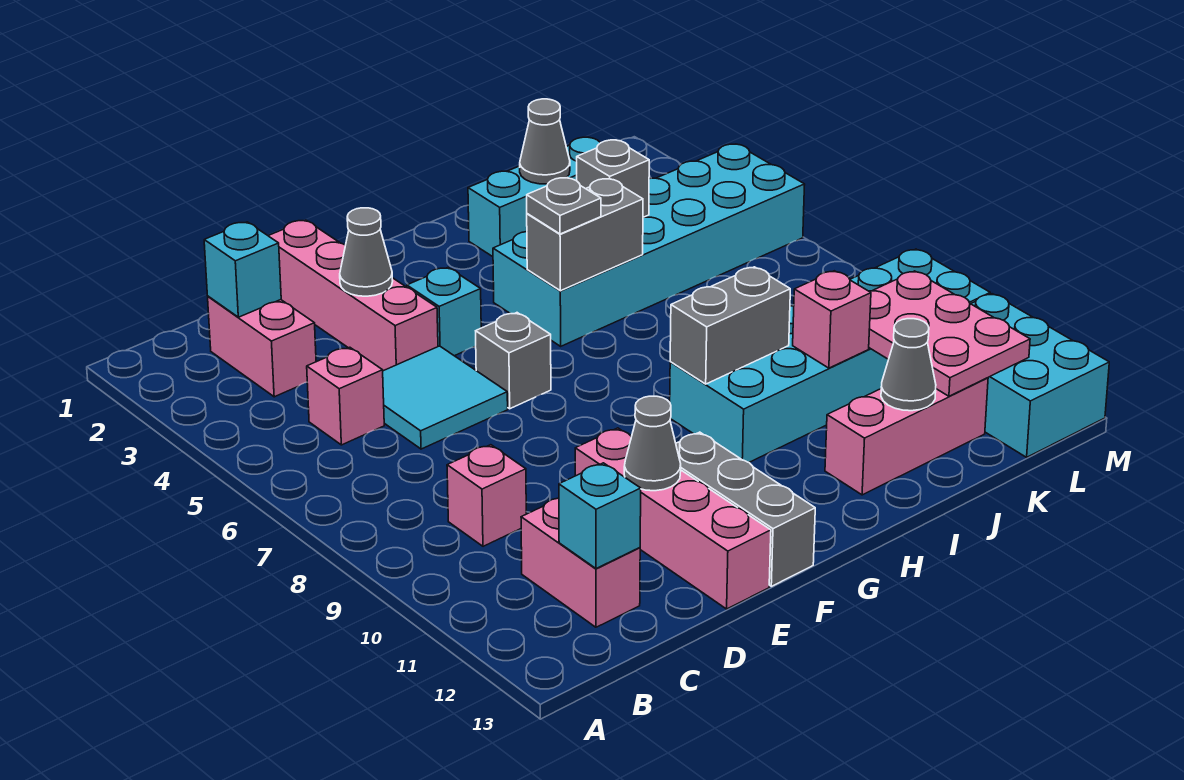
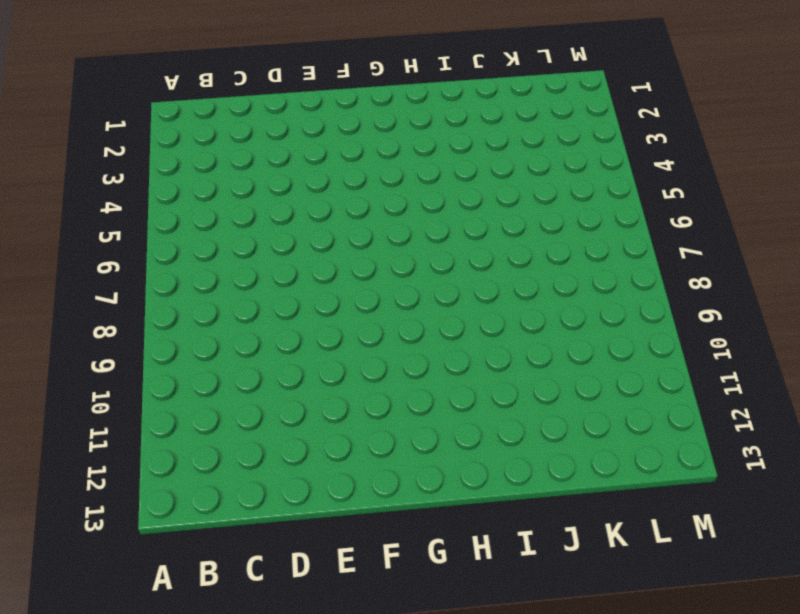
none -> pink 1x2 brick [208,296,316,397]
none -> pink 1x1 brick [307,347,384,445]
none -> pink 1x1 brick [447,445,526,546]

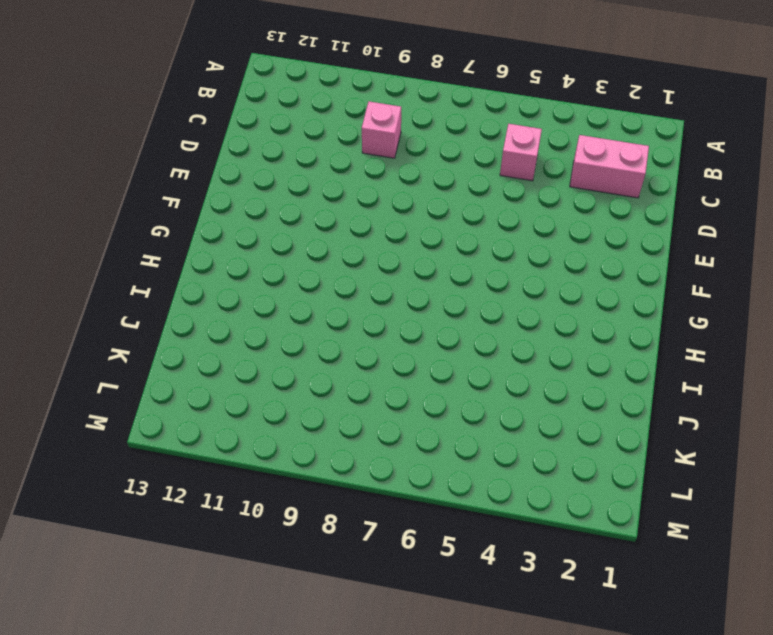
none -> pink 1x2 brick [521,498,640,627]
none -> cyan 2x2 tile [383,346,508,449]
none -> pink 1x4 brick [268,220,438,371]

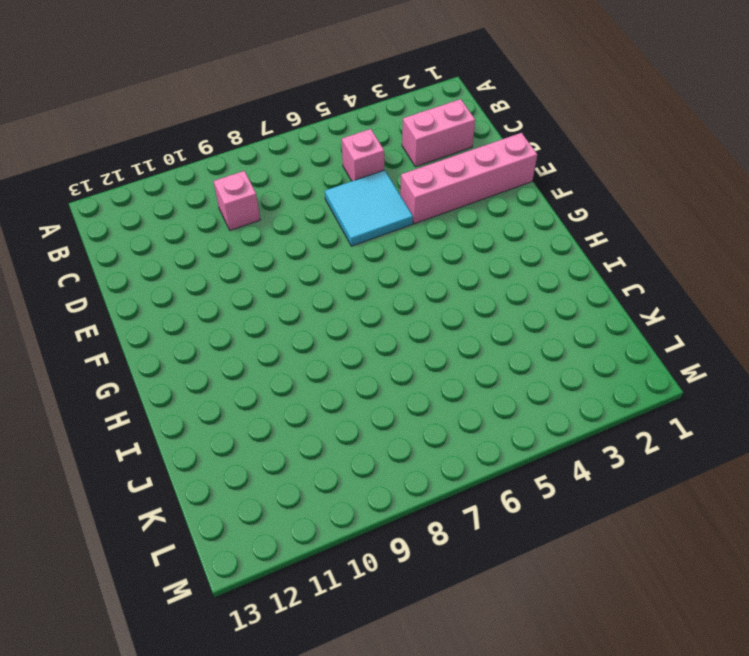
none -> pink 1x2 brick [521,498,640,627]
none -> pink 1x4 brick [575,428,771,609]
none -> cyan 1x1 brick [407,268,481,356]

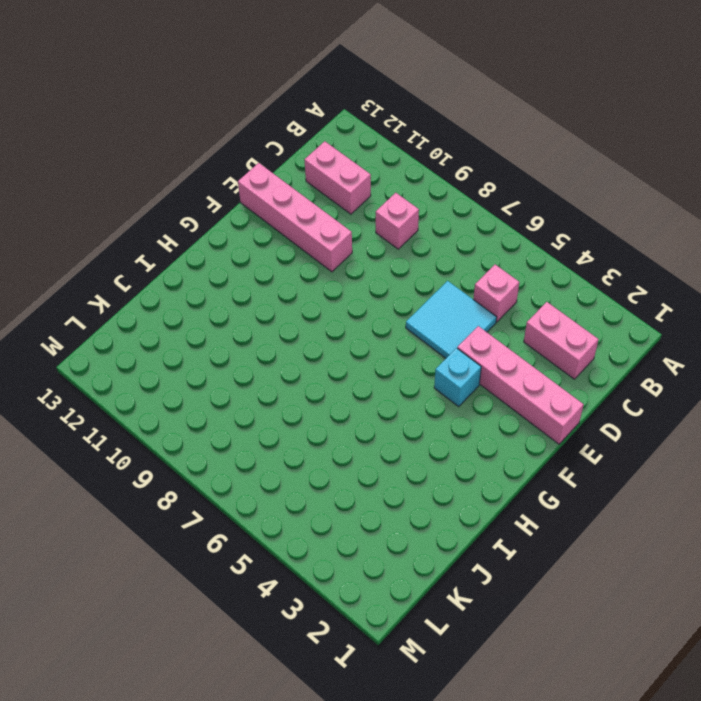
none -> grey 1x1 brick [476,313,551,409]
none -> grey 1x3 brick [676,432,815,586]
none -> cyan 2x6 brick [493,144,805,346]

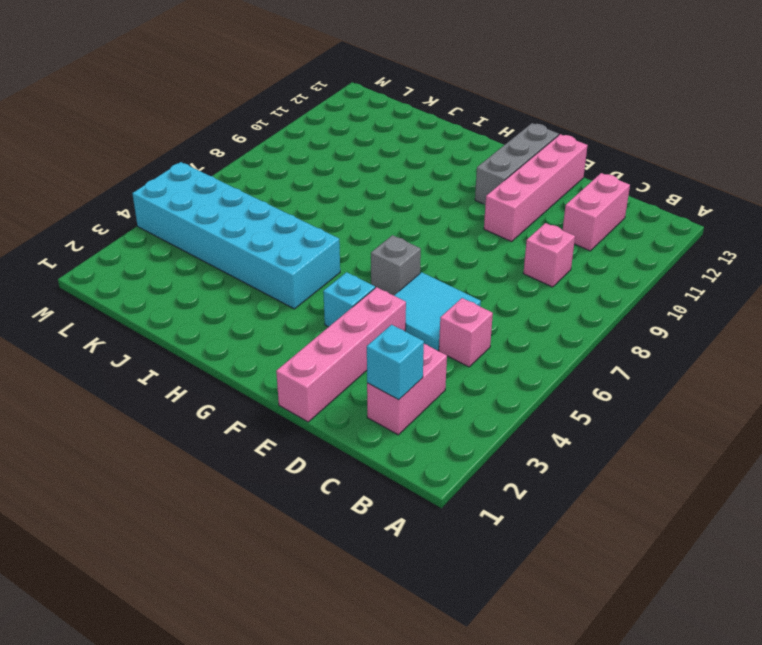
none -> cyan 2x6 brick [670,249,990,462]
none -> cyan 1x3 brick [468,137,600,257]
none -> pink 1x3 brick [825,378,988,495]

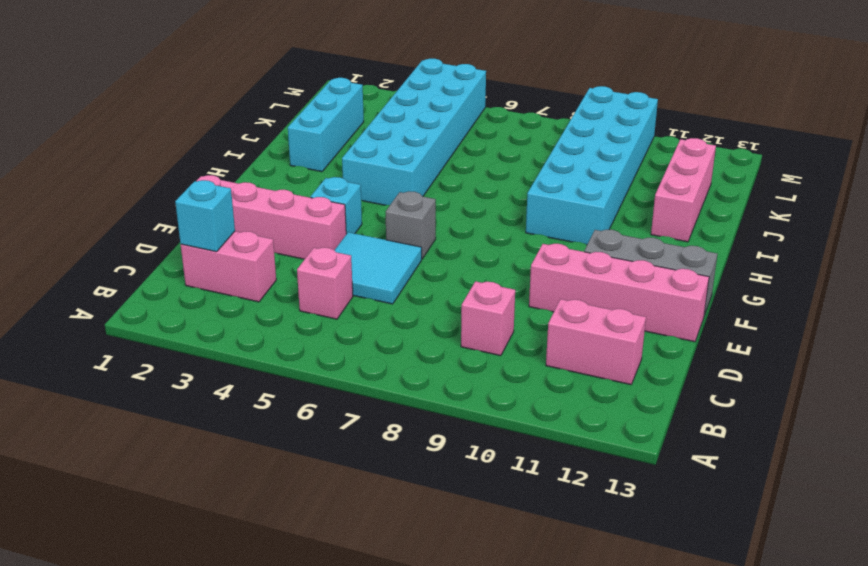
none -> cyan 2x3 brick [971,294,1109,457]
none -> cyan 1x1 brick [559,463,641,569]
none -> grey 1x1 cone [340,208,393,296]

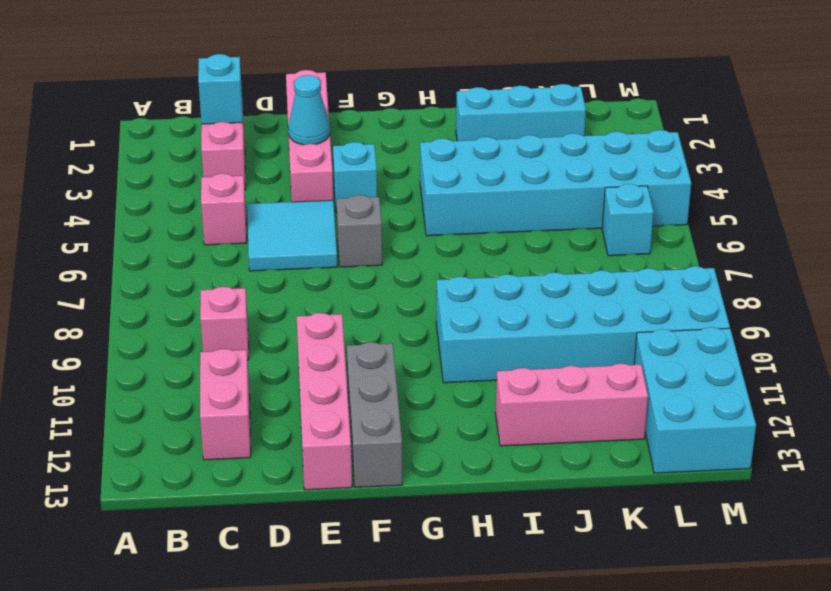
cyan 1x1 cone [288,75,330,145] -> grey 1x1 cone [340,208,393,296]
cyan 1x1 brick [602,184,654,256] -> cyan 1x1 brick moved to [559,463,641,569]
none -> grey 1x1 cone [624,396,681,491]
none -> grey 1x2 brick [527,179,643,291]
none -> grey 1x2 brick [670,267,790,384]

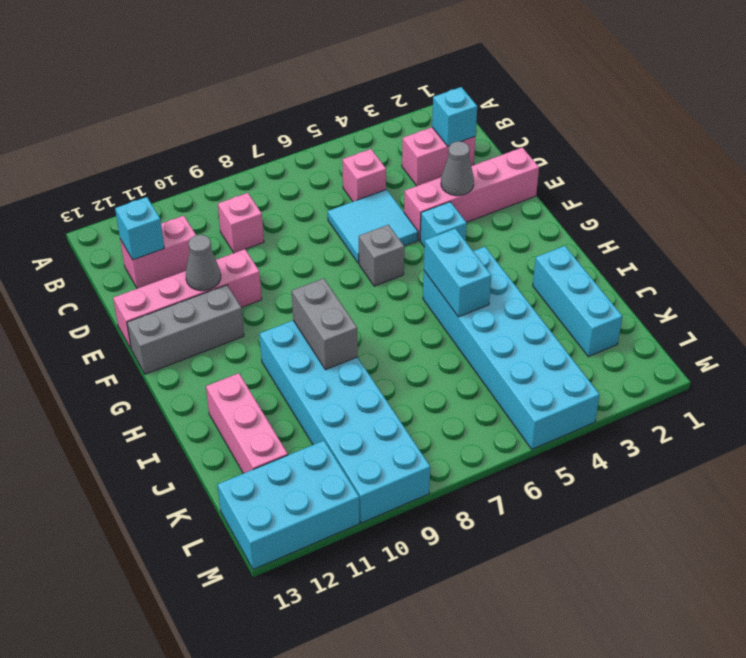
cyan 1x2 brick [424,228,491,317] -> grey 1x2 brick [527,179,643,291]
none -> grey 1x1 cone [520,99,570,184]
none -> grey 1x1 brick [577,140,649,217]
none -> pink 1x1 brick [793,271,871,368]

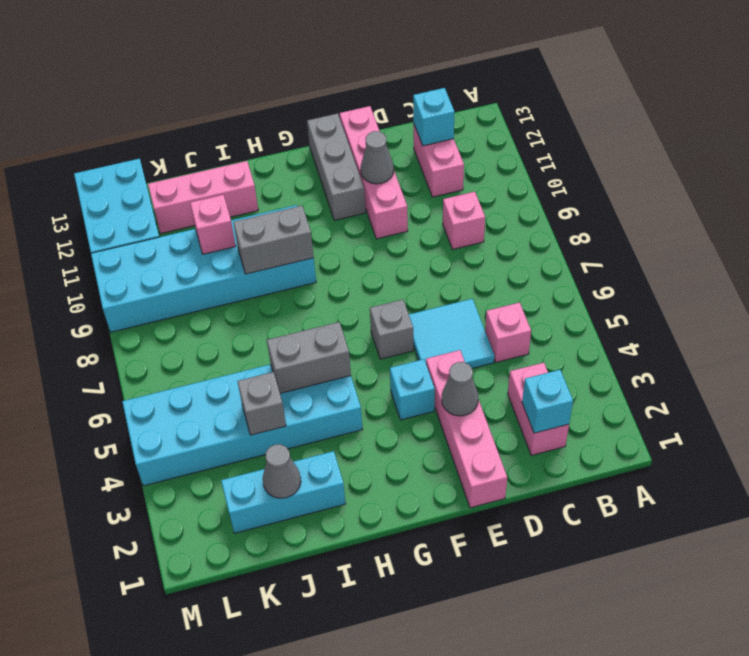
none -> grey 1x1 cone [881,319,936,411]
none -> pink 2x3 plate [869,271,1030,396]
none -> grey 1x1 plate [527,178,601,234]

